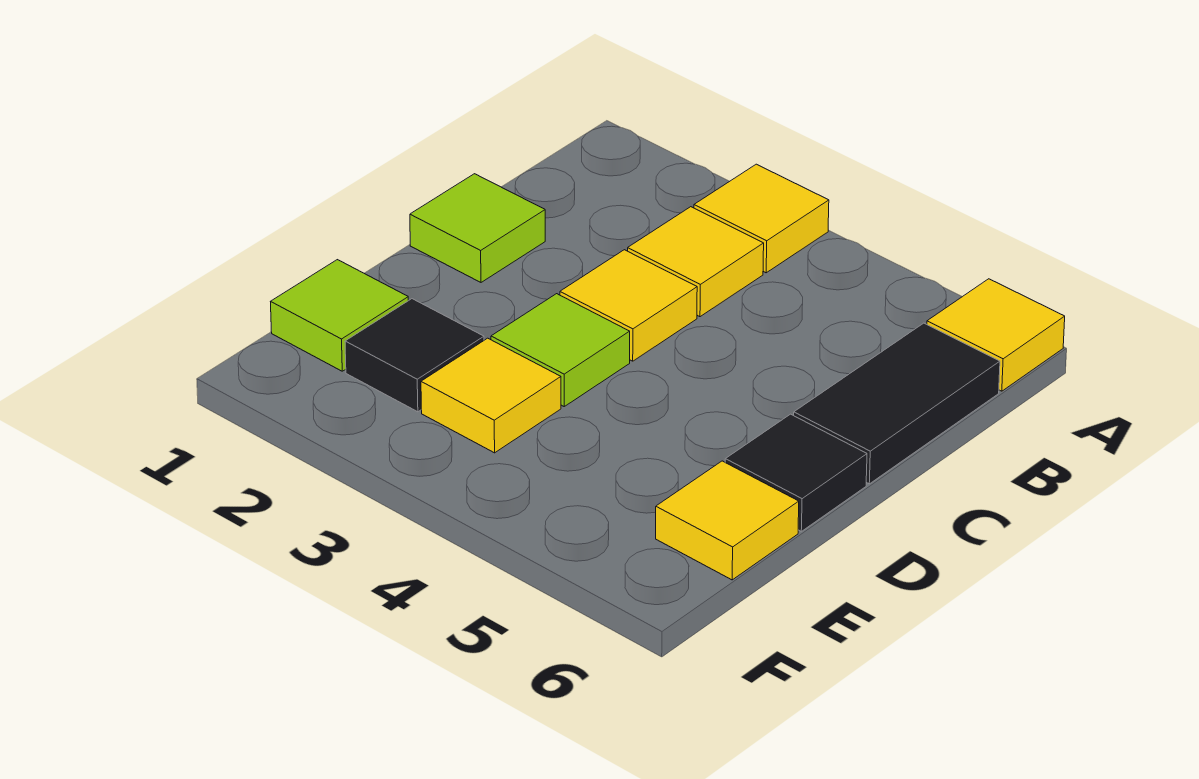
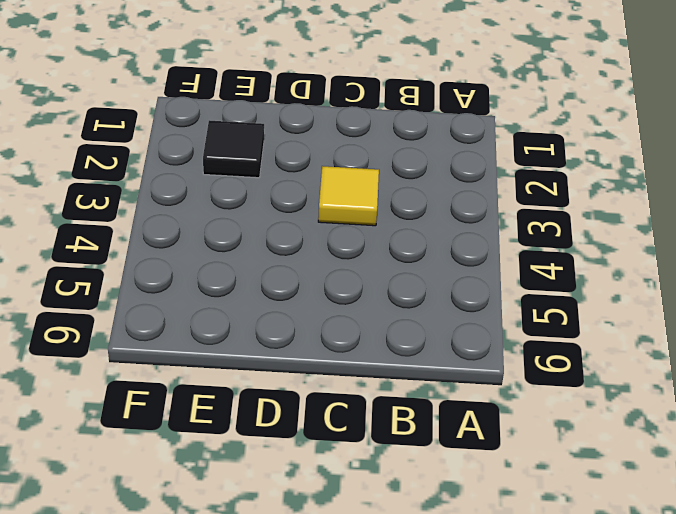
none -> yellow 1x1 tile [694,164,829,273]
none -> yellow 1x1 tile [927,279,1065,391]
none -> yellow 1x1 tile [628,207,764,317]

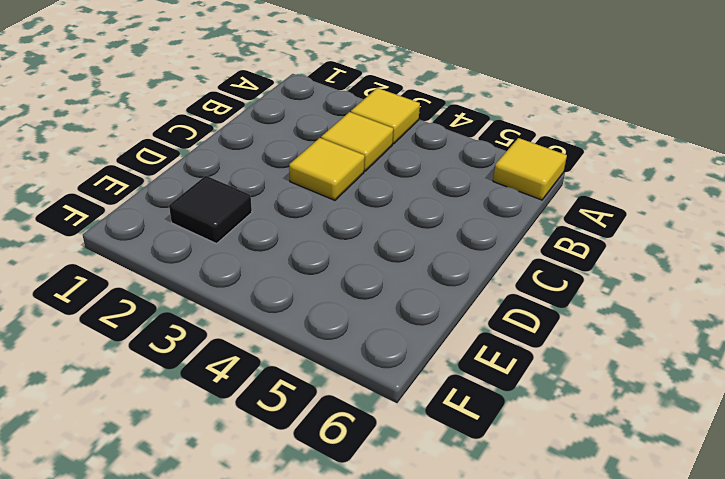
none -> black 1x2 tile [794,323,1000,484]
none -> lime 1x1 tile [410,174,545,282]
none -> lime 1x1 tile [491,294,630,406]

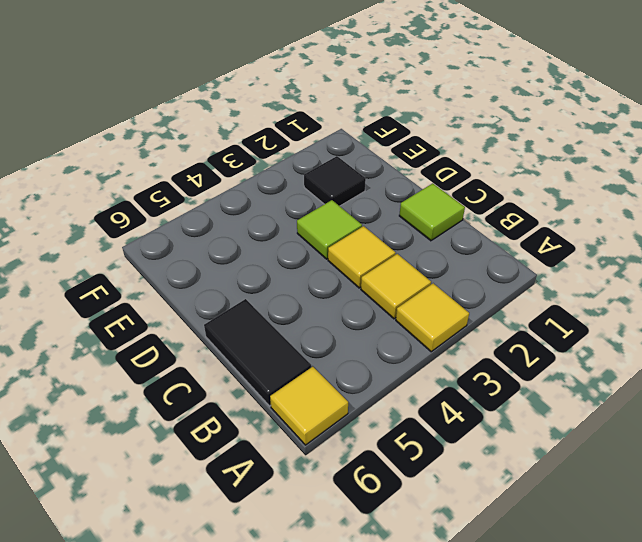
none -> black 1x1 tile [725,414,867,531]
none -> lime 1x1 tile [271,260,408,371]
none -> yellow 1x1 tile [421,338,561,453]

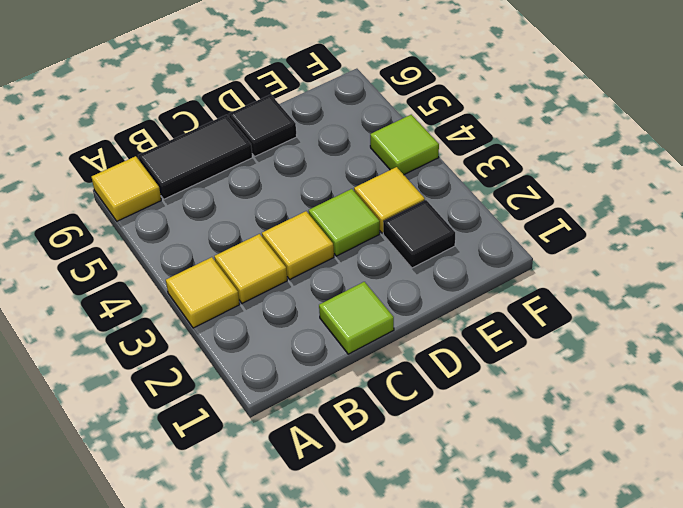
lime 1x1 tile [370,115,439,175] -> lime 1x1 tile moved to [271,260,408,371]
none -> yellow 1x1 tile [656,461,799,580]

